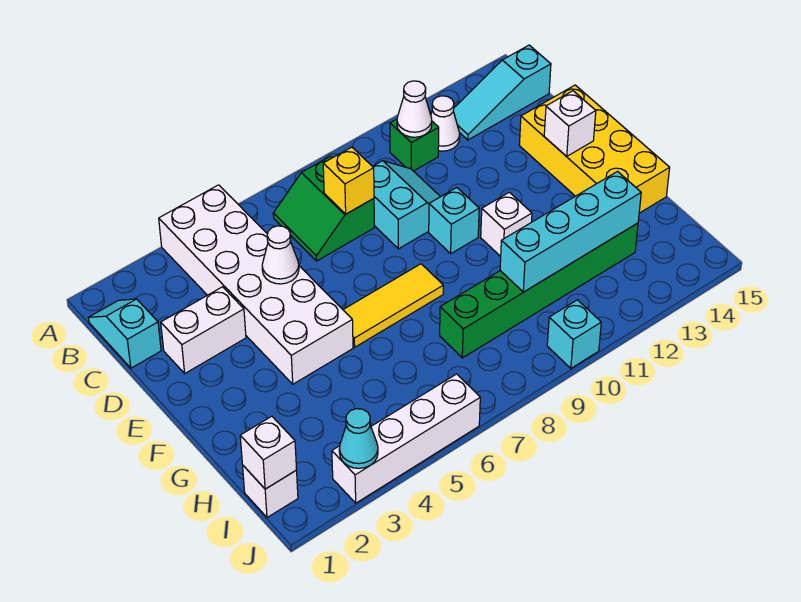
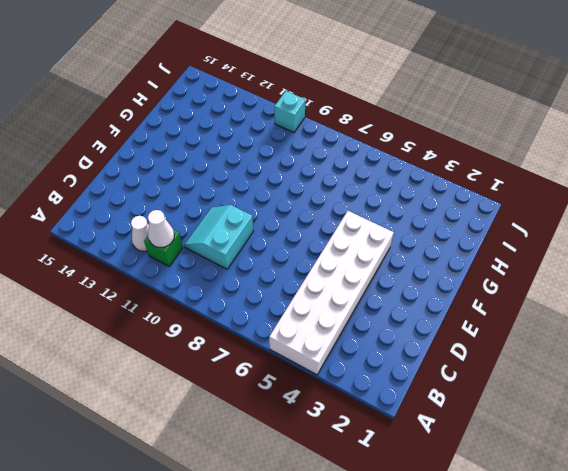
none -> cyan 1x2 slope [88,299,161,368]
none -> green 2x2 slope [273,156,374,261]
none -> cyan 1x3 slope [453,45,551,140]

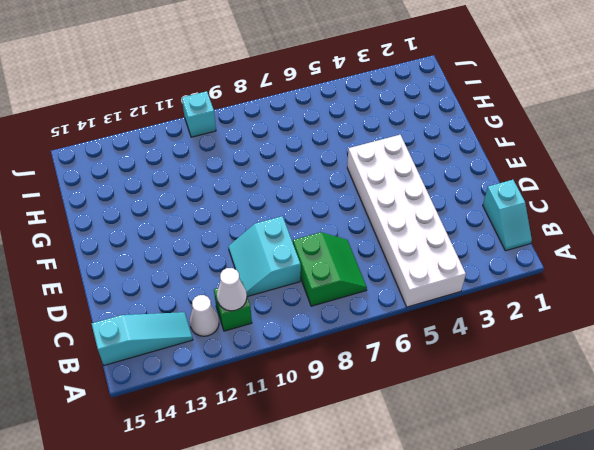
none -> white 1x2 brick [161,287,246,373]
none -> yellow 2x4 brick [519,85,670,213]
none -> cyan 1x1 brick [429,188,479,253]

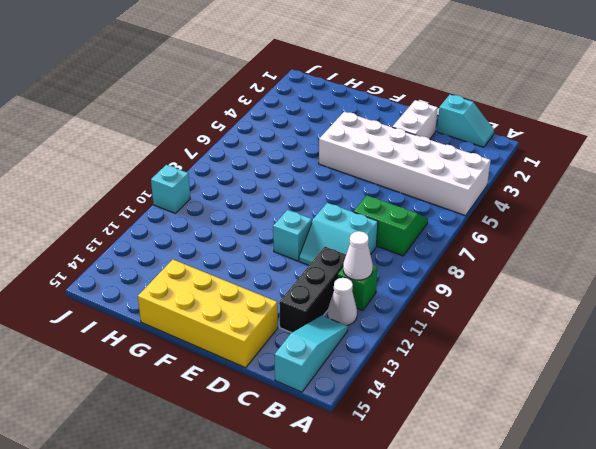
black 1x3 brick [279,247,346,333] -> none
none -> yellow 1x3 tile [343,264,443,347]
none -> white 1x1 brick [481,192,532,256]
none -> green 1x6 brick [440,223,638,358]

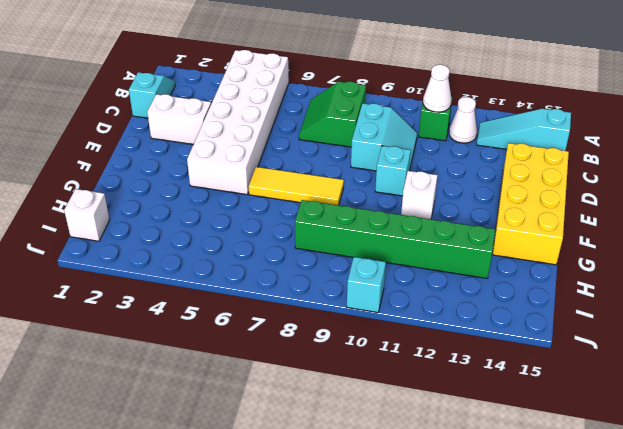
none -> white 1x4 brick [332,374,480,503]
none -> yellow 1x1 brick [323,147,374,214]
none -> white 1x1 cone [262,226,299,284]

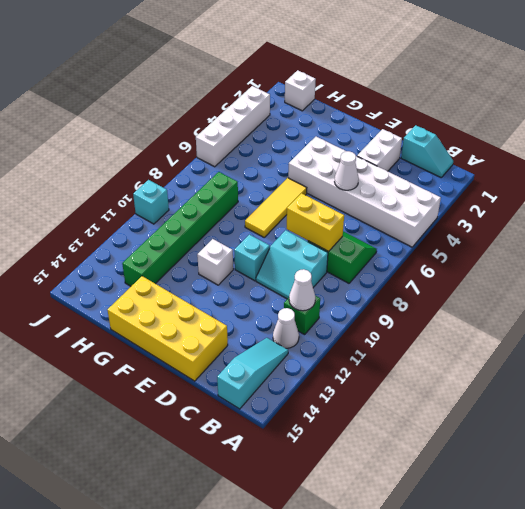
yellow 1x2 brick [286,193,344,251] -> yellow 1x1 brick [323,147,374,214]
none -> white 1x1 brick [544,91,596,156]
none -> cyan 1x4 brick [500,172,641,292]
none -> white 1x1 brick [240,416,297,489]

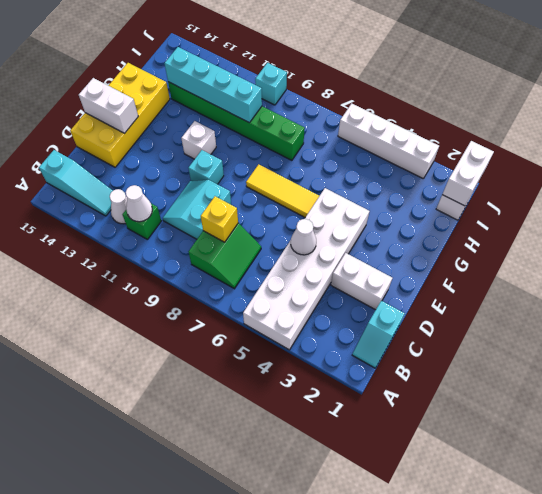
white 1x2 brick [79,78,138,133] -> white 1x1 brick [544,91,596,156]
white 1x2 brick [442,141,494,206] -> white 1x1 brick [240,416,297,489]
none -> cyan 1x1 cone [339,409,378,468]

